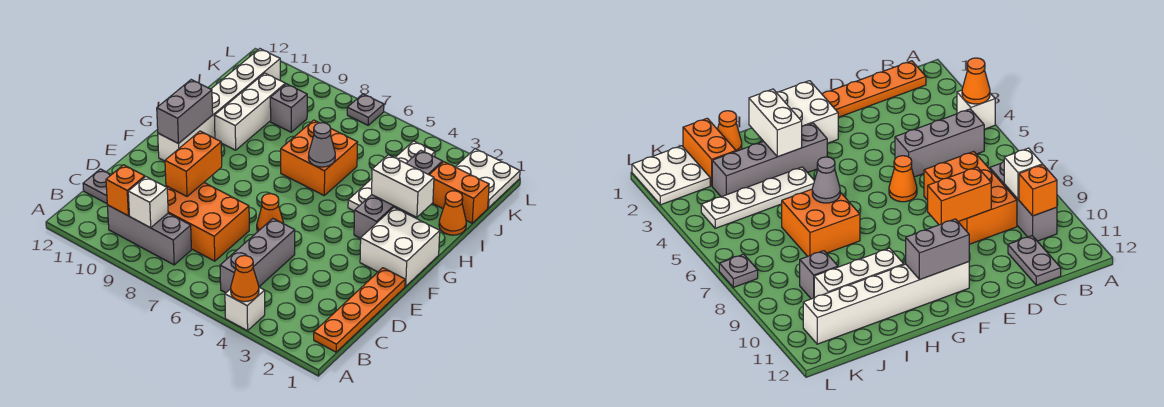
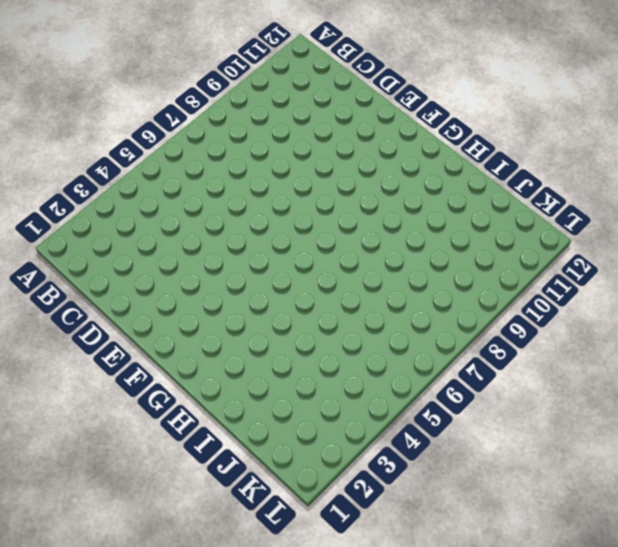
none -> white 1x1 brick [225,287,265,331]
none -> orange 1x4 plate [314,268,405,352]
none -> grey 1x3 brick [220,219,295,293]

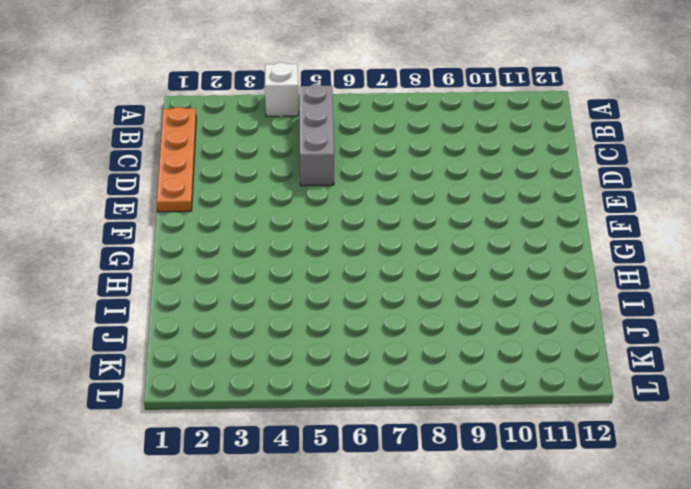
none -> grey 1x3 brick [107,205,191,265]
none -> orange 2x3 brick [165,183,249,261]
none -> grey 1x2 plate [83,169,111,203]

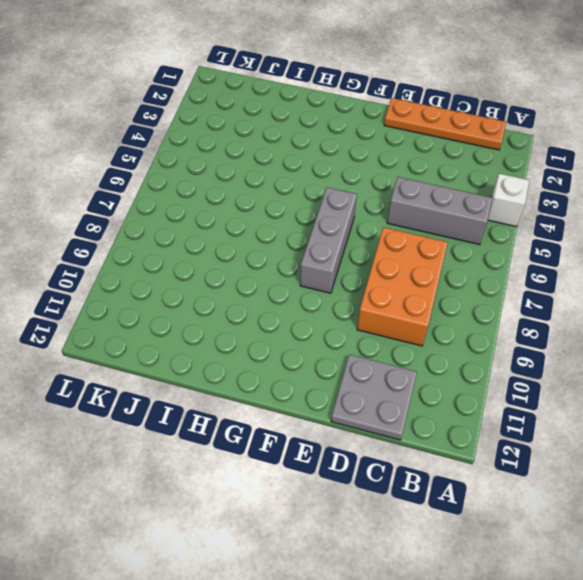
grey 2x2 plate [331,355,417,440] -> grey 1x2 plate [83,169,111,203]
grey 1x3 brick [300,187,357,293] -> grey 1x3 brick moved to [107,205,191,265]
none -> orange 1x1 cone [257,194,284,232]
none -> white 2x2 brick [360,207,440,286]
none -> white 1x6 brick [158,49,280,161]

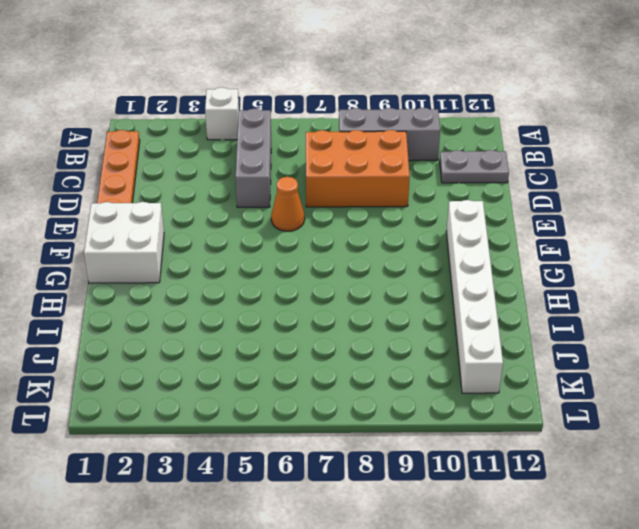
none -> grey 1x4 brick [354,150,443,238]
none -> white 1x4 plate [348,141,435,211]
none -> orange 2x2 brick [281,120,358,195]

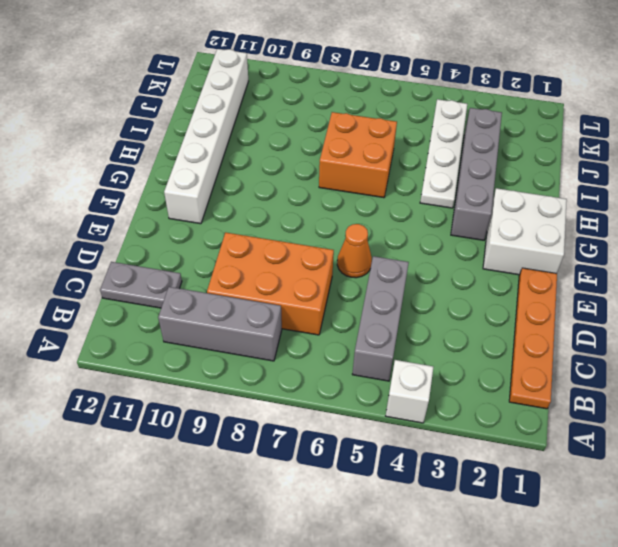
none -> white 1x3 brick [214,73,285,150]
none -> orange 1x1 cone [439,191,466,235]
none -> orange 1x2 brick [430,162,489,223]

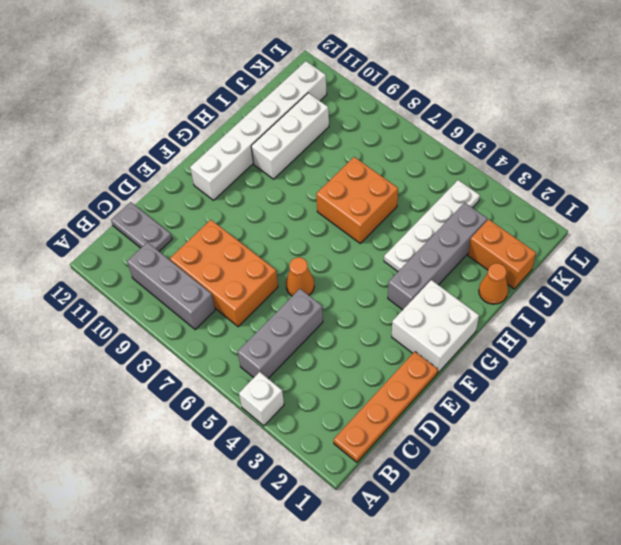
none -> grey 1x1 brick [270,84,307,132]
none -> white 2x2 plate [456,149,520,208]
none -> grey 1x1 plate [347,94,384,125]

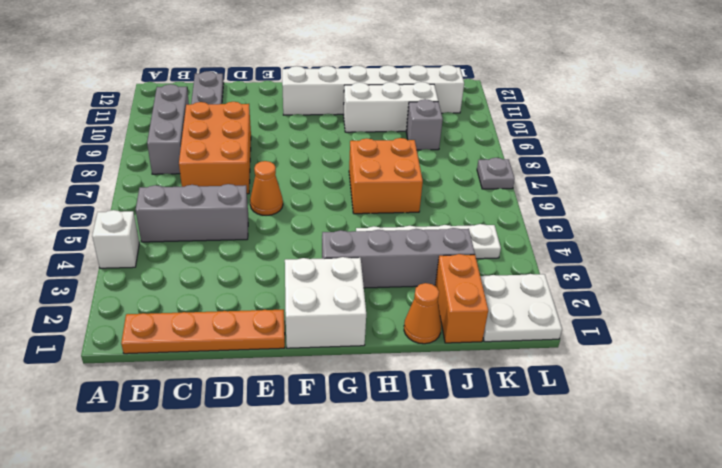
none -> orange 1x1 cone [231,256,259,302]
none -> white 1x1 brick [128,177,168,228]
none -> orange 1x1 brick [106,165,145,216]

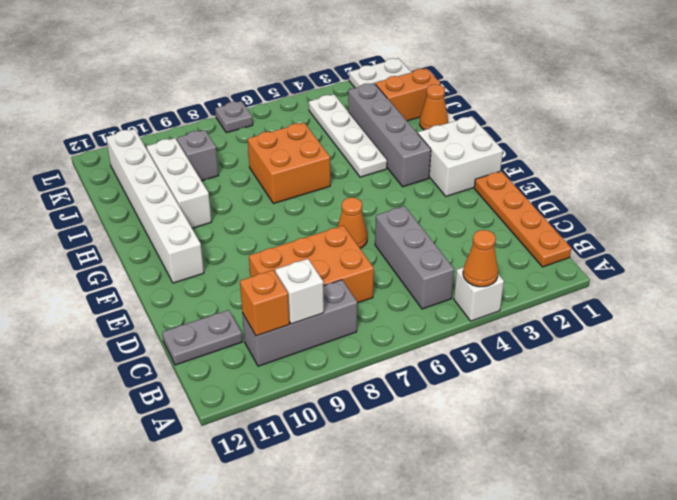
none -> orange 1x2 brick [165,131,222,196]
none -> grey 1x2 brick [157,80,213,144]
none -> white 1x2 brick [372,155,434,217]

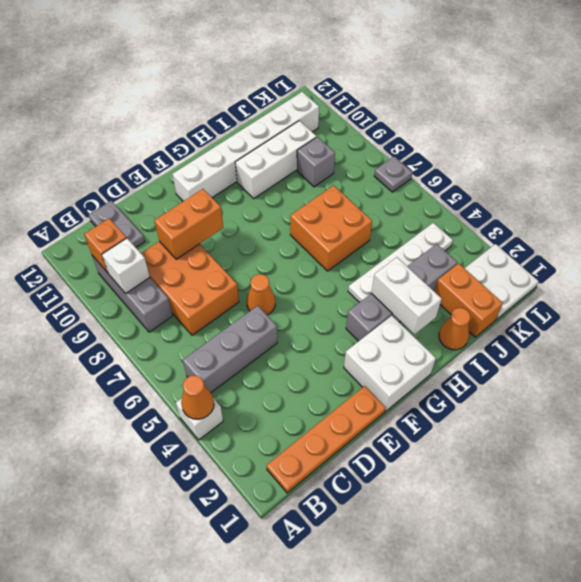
none -> grey 1x2 brick [157,80,213,144]
none -> grey 1x1 cone [308,123,335,167]

